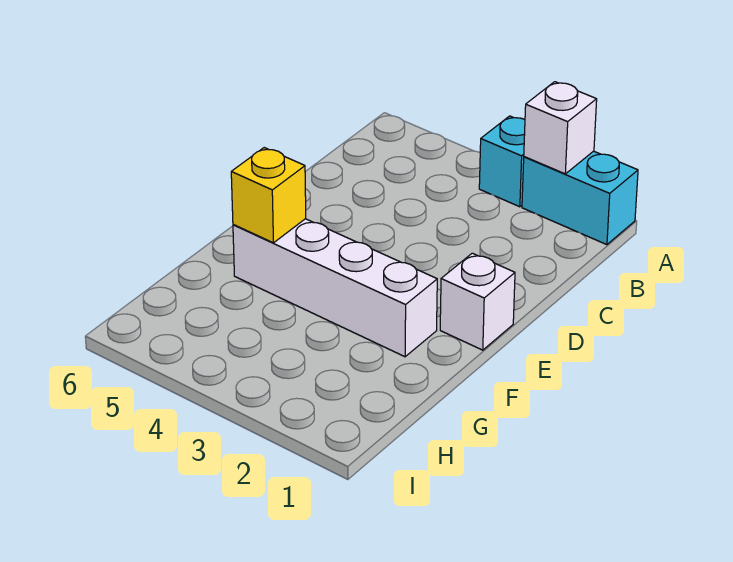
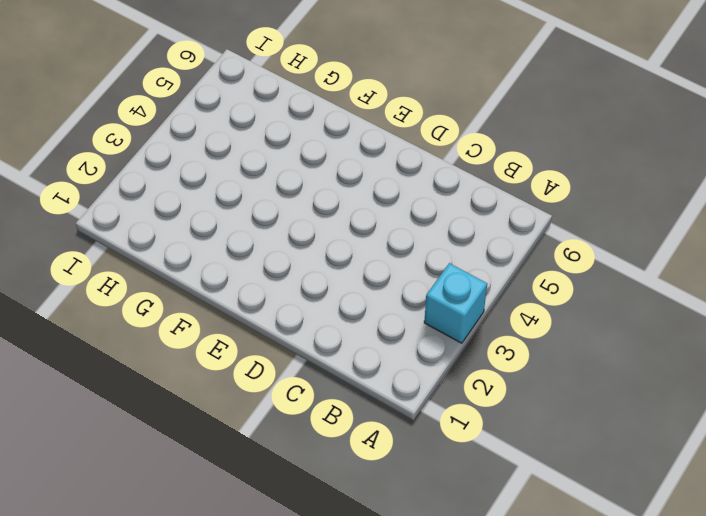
none -> cyan 1x2 brick [522,151,638,245]
none -> white 1x1 brick [440,253,515,350]

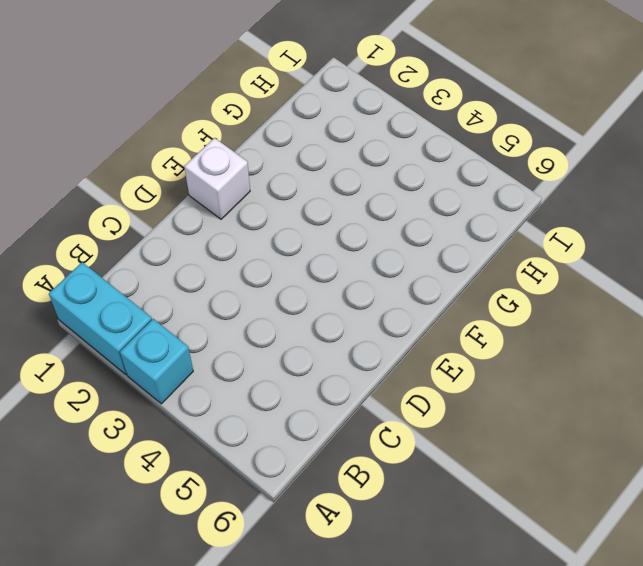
none -> white 1x4 brick [233,219,437,357]
none -> white 1x1 brick [524,82,597,174]

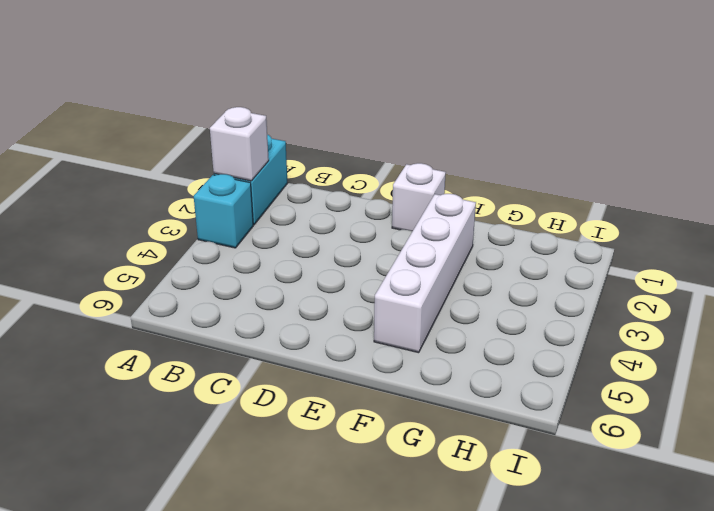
none -> yellow 1x1 brick [231,148,306,243]

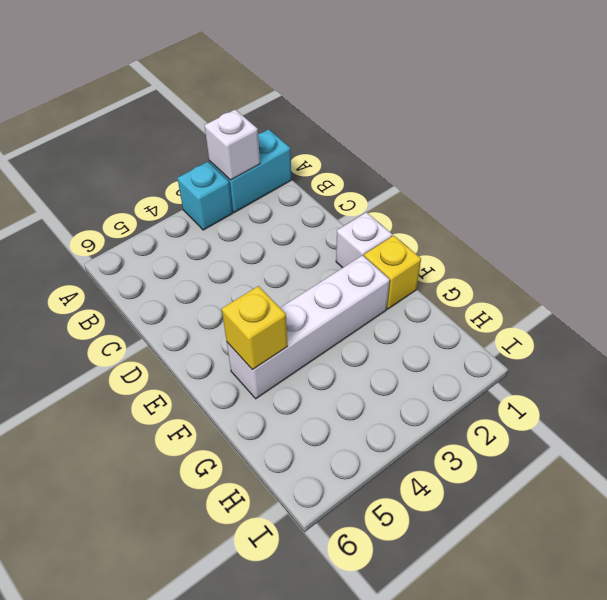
yellow 1x1 brick [364,236,421,309] -> none

